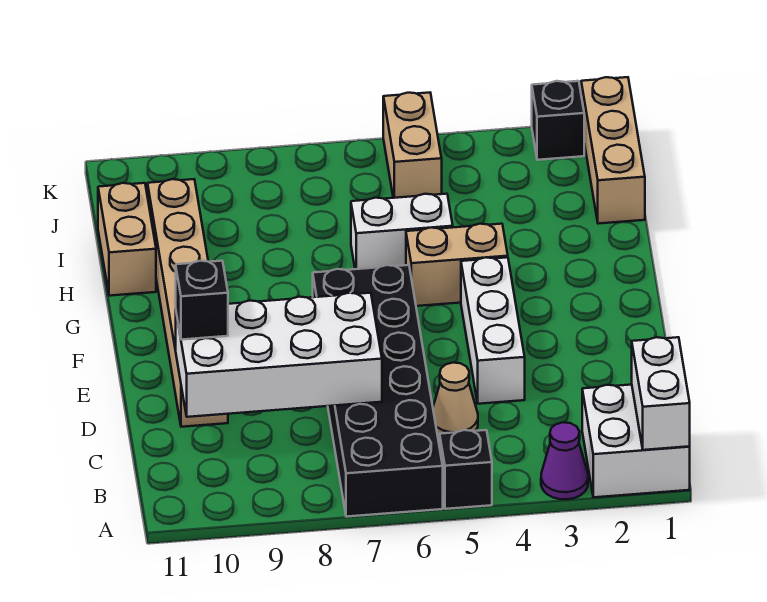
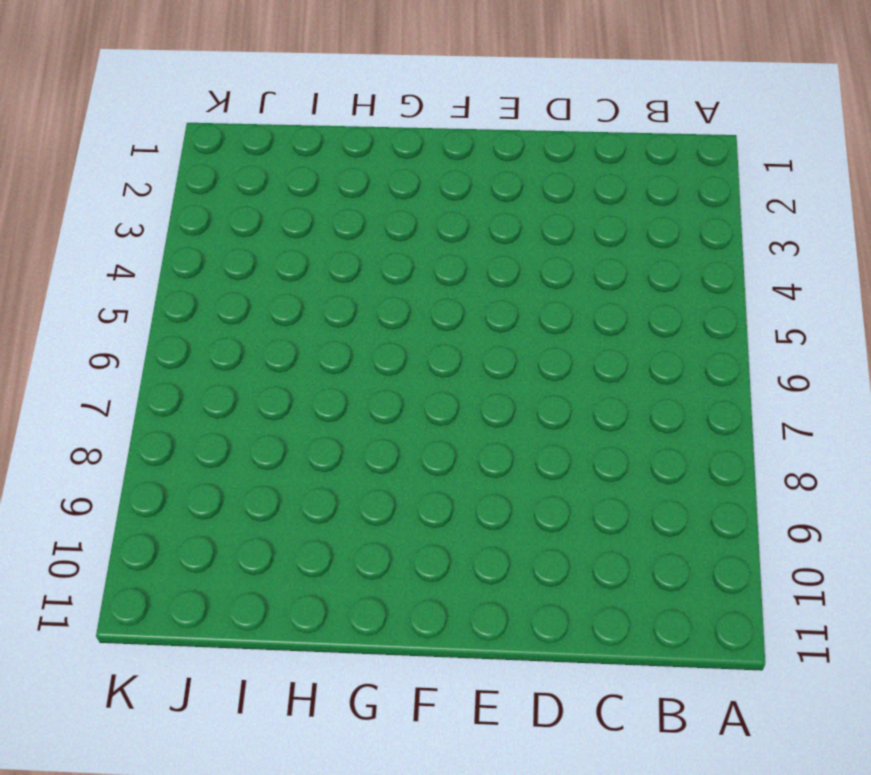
none -> white 2x2 brick [582,385,690,497]
none -> purple 1x1 cone [541,422,588,499]
none -> black 1x1 brick [440,430,492,509]

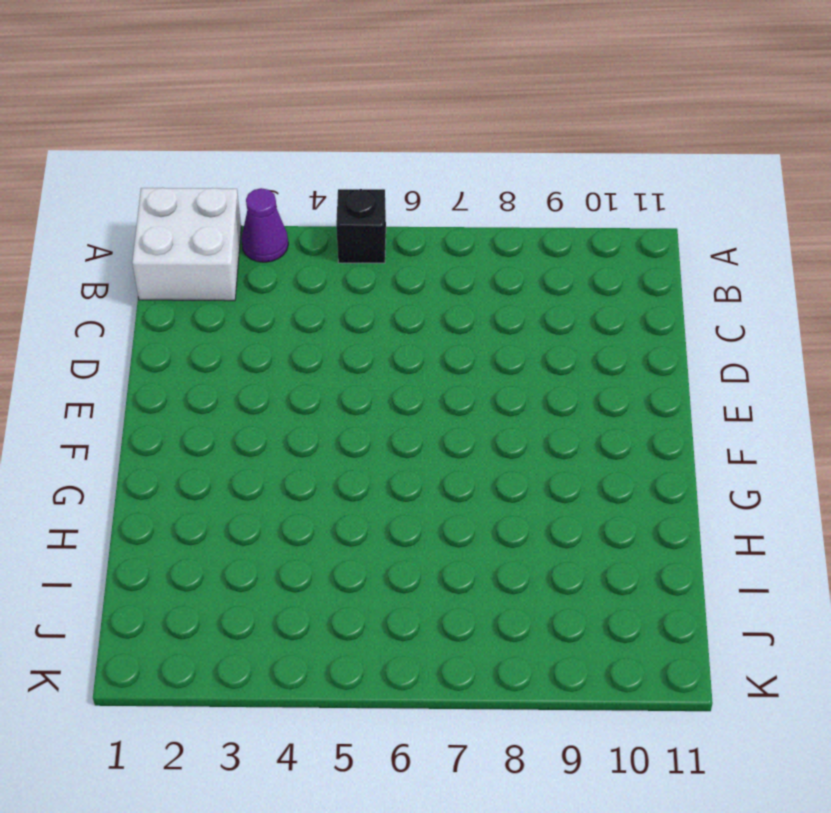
none -> black 2x6 brick [313,265,443,517]
none -> tan 1x1 cone [433,363,478,436]
none -> white 1x3 brick [461,257,525,404]

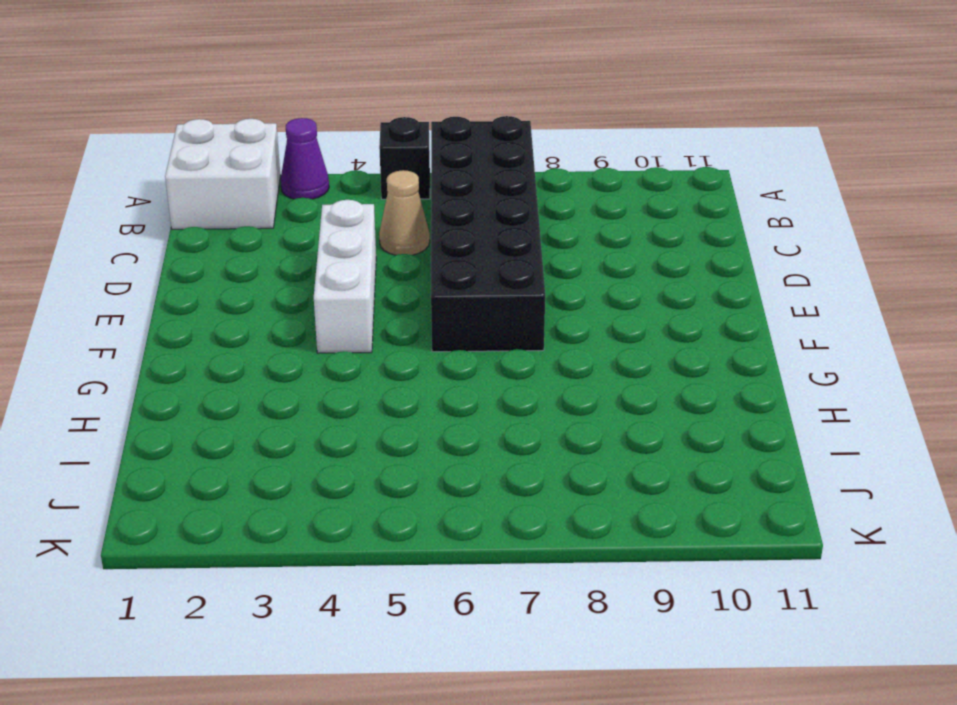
none -> tan 1x6 brick [148,179,228,427]
none -> tan 1x2 brick [406,224,508,306]
none -> white 1x2 brick [351,194,453,269]

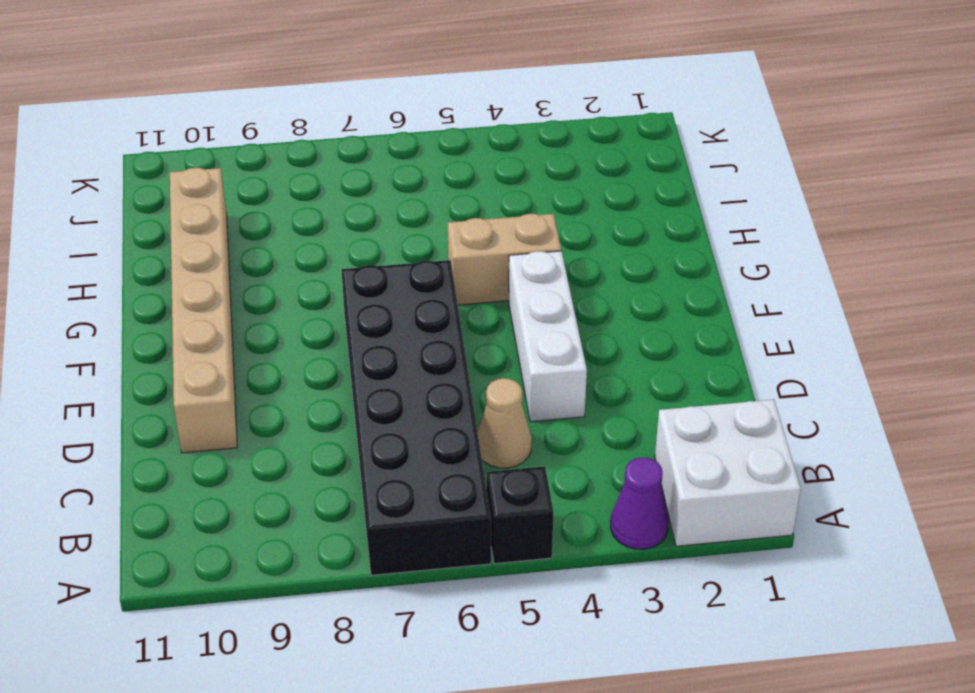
none -> white 1x2 brick [351,194,453,269]
none -> tan 1x2 brick [98,183,156,296]
none -> tan 1x3 brick [581,77,645,224]

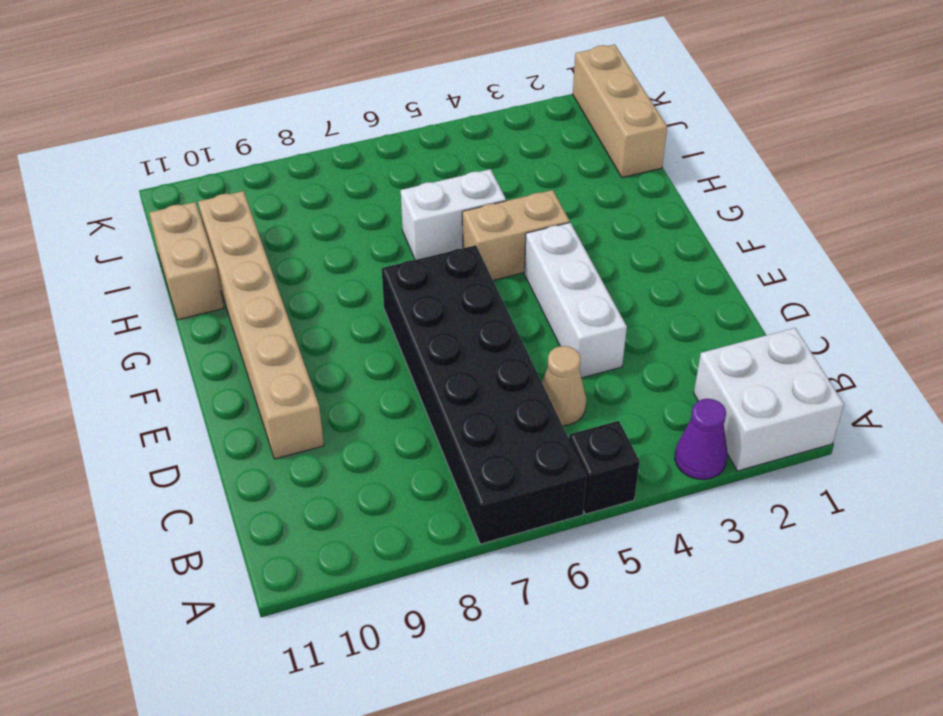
none -> tan 1x2 brick [383,93,442,198]
none -> black 1x1 brick [532,81,584,160]
none -> white 1x2 brick [632,337,690,450]

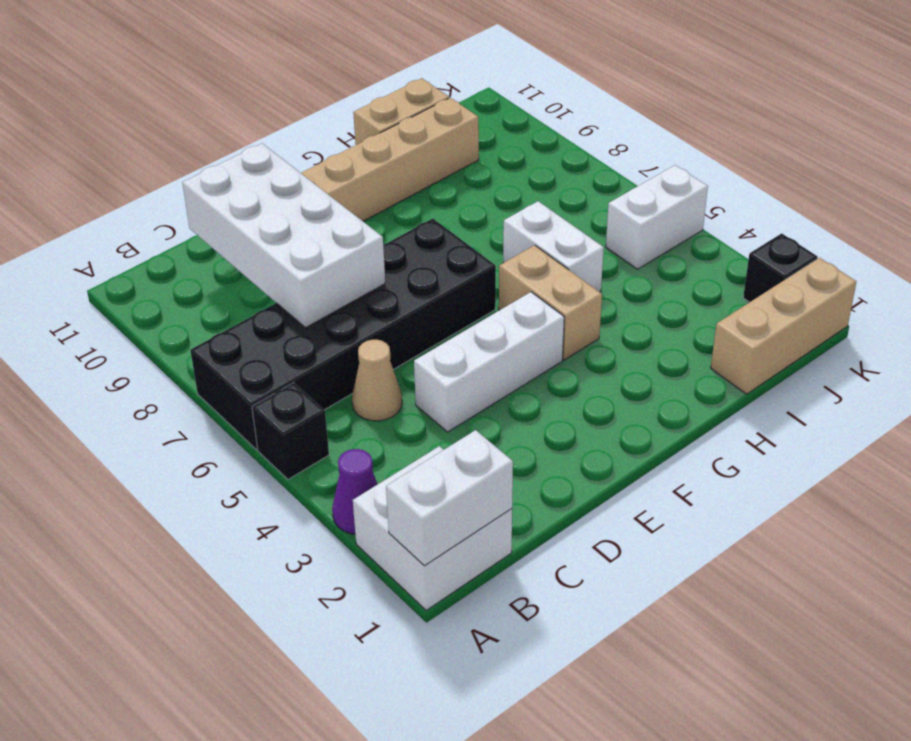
white 1x2 brick [606,165,708,269] -> tan 1x2 brick [383,93,442,198]
none -> black 1x1 brick [176,261,228,340]

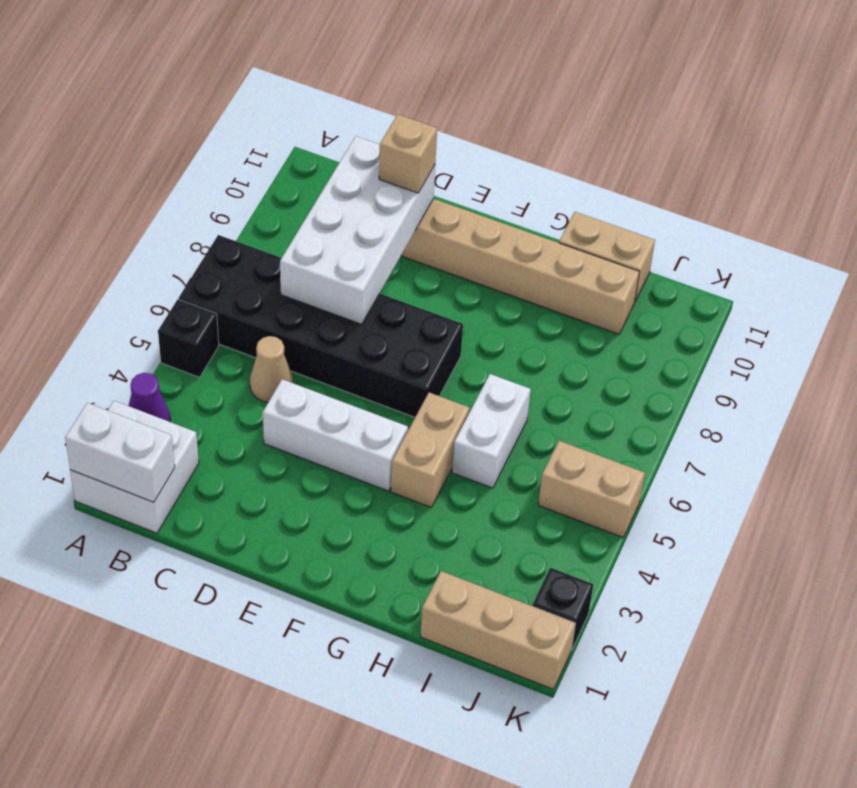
tan 1x1 brick [379,114,437,193] -> black 1x1 brick [176,261,228,340]

